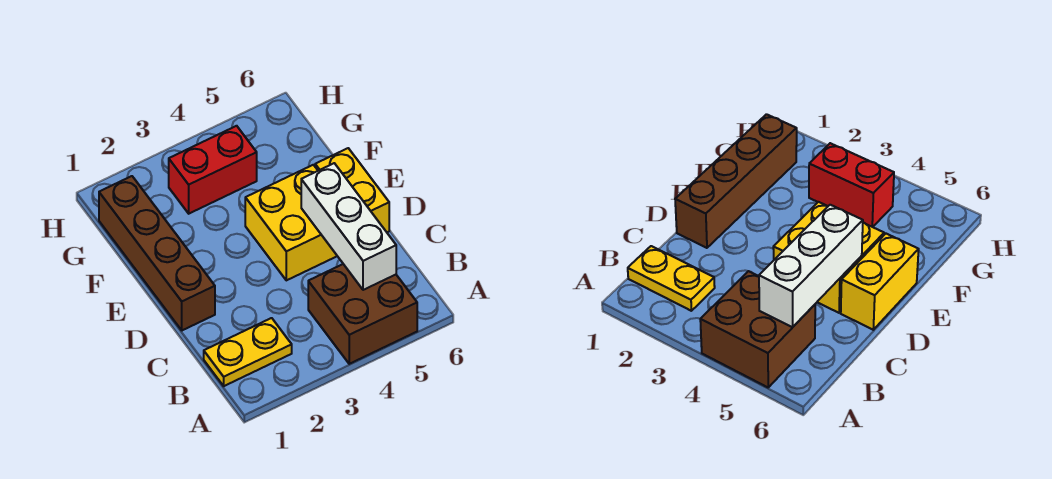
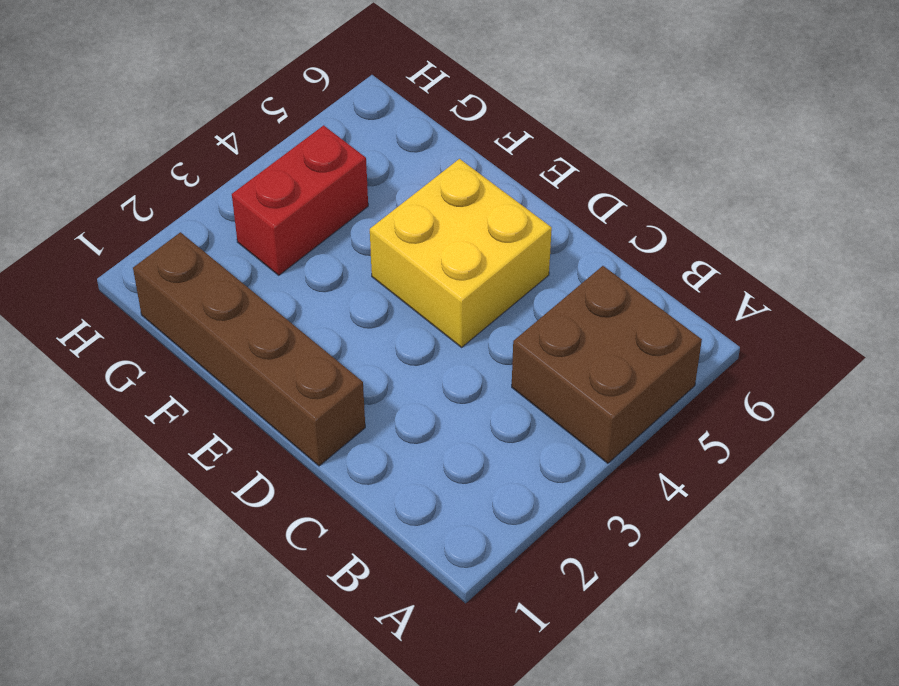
none -> yellow 1x2 plate [204,318,292,386]
none -> yellow 1x2 brick [315,148,389,232]

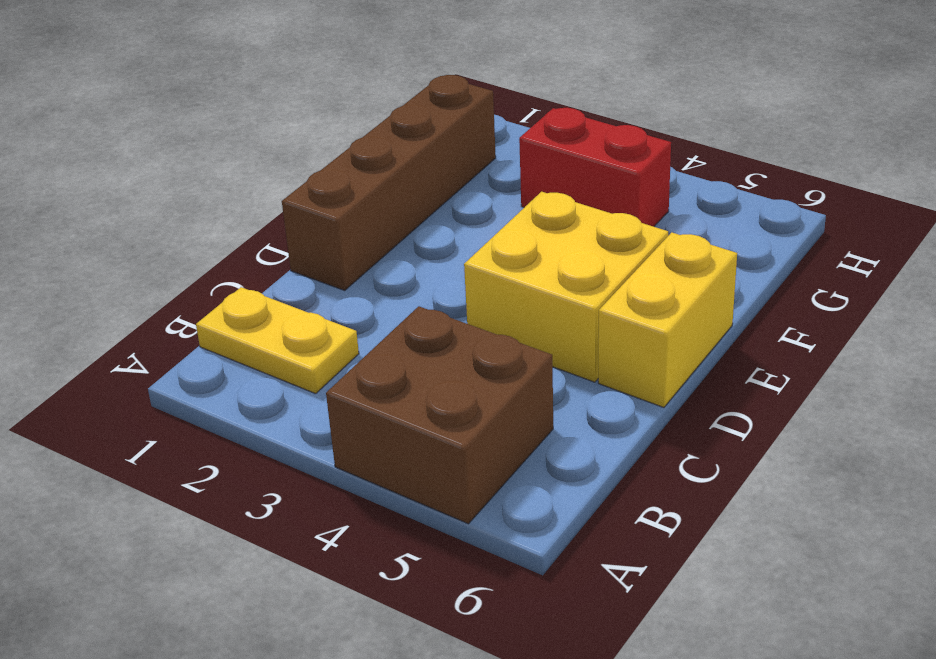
none -> white 1x3 brick [301,163,396,290]

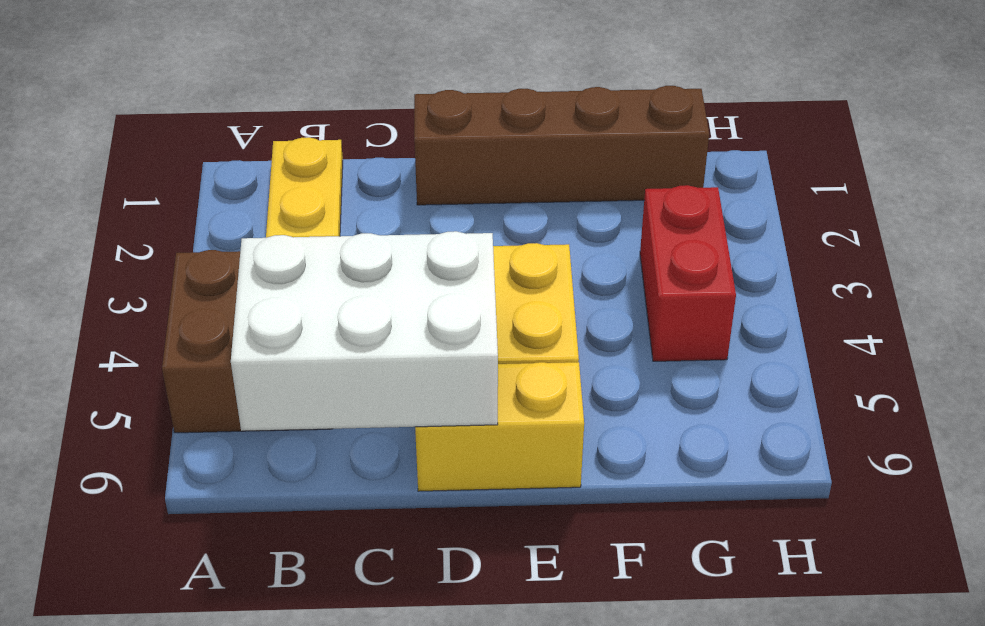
white 2x3 brick [231,231,498,431] -> white 1x3 brick [301,163,396,290]

